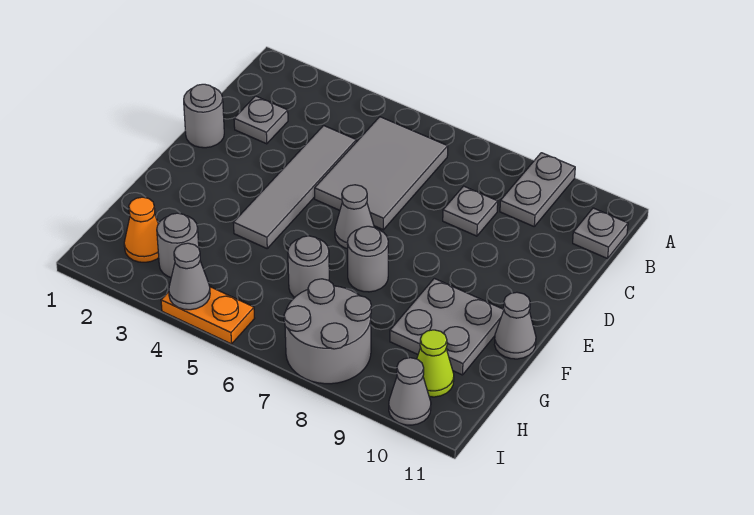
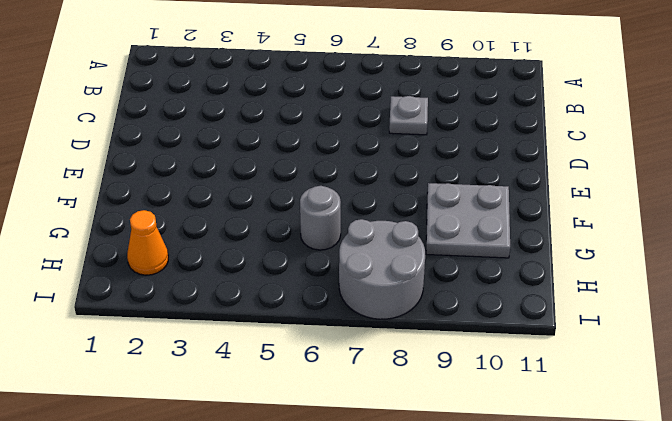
none -> grey 1x2 plate [500,153,575,226]
none -> grey 2x3 tile [315,117,448,230]
none -> grey 1x1 plate [573,208,628,258]

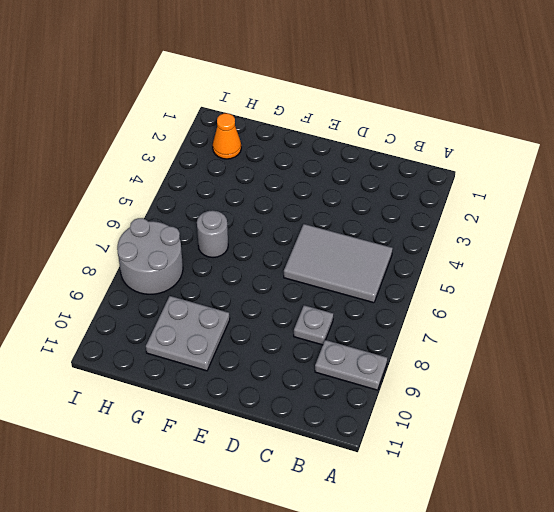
none -> grey 1x1 plate [573,208,628,258]
none -> grey 1x1 plate [234,96,288,144]
none -> grey 1x4 tile [233,126,356,248]

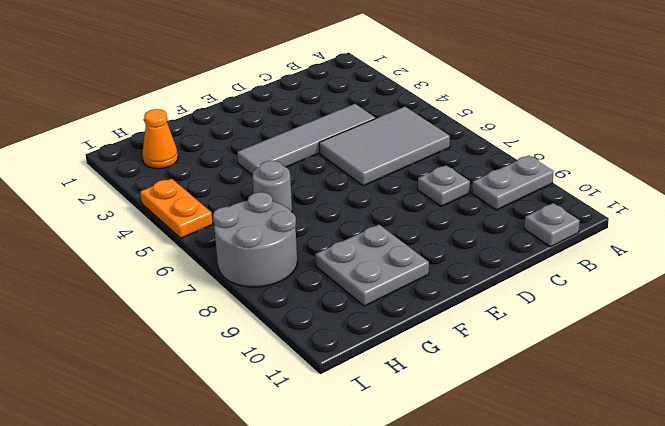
none -> grey 1x1 plate [234,96,288,144]
none -> grey 1x1 round brick [184,84,224,148]
none -> grey 1x1 cone [335,185,374,249]

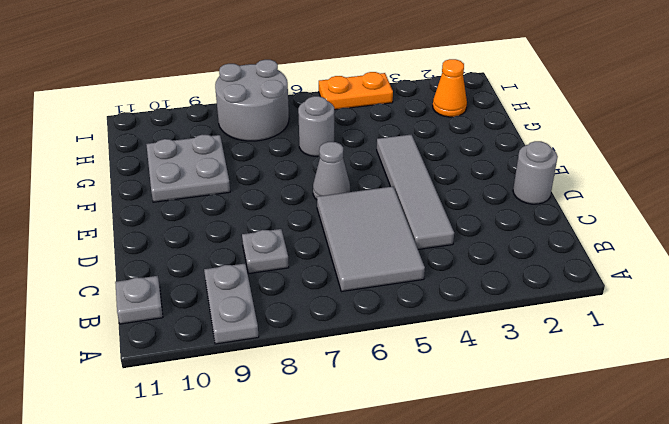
none -> grey 1x1 plate [234,96,288,144]
none -> grey 1x1 round brick [347,226,388,292]
none -> grey 1x1 cone [494,292,536,359]

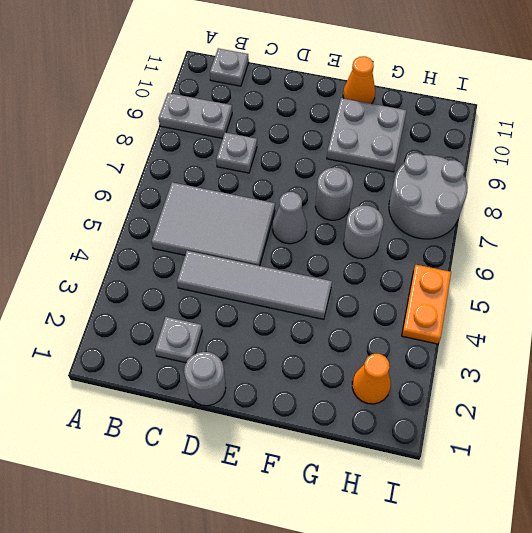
orange 1x1 cone [343,56,375,104] -> grey 1x1 cone [494,292,536,359]
none -> grey 1x1 round brick [157,213,199,277]
none -> lime 1x1 cone [417,330,454,397]
none -> grey 1x1 cone [389,358,431,425]

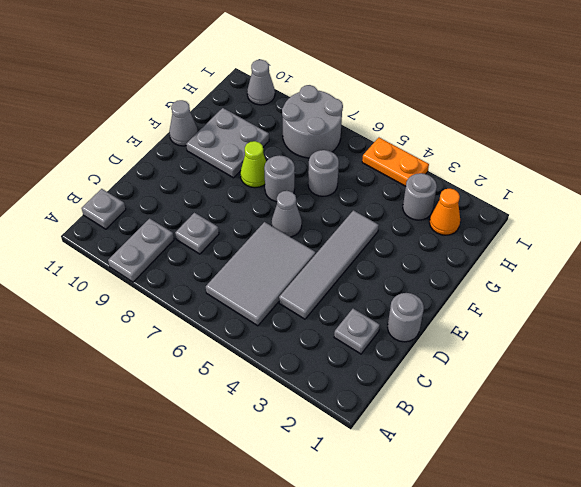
lime 1x1 cone [240,141,266,188] -> lime 1x1 cone moved to [417,330,454,397]
none -> grey 1x1 cone [169,243,210,310]

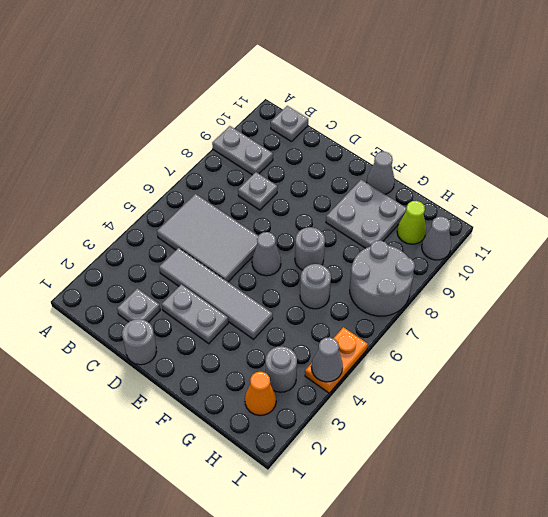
grey 1x2 plate [162,284,228,344] -> none

